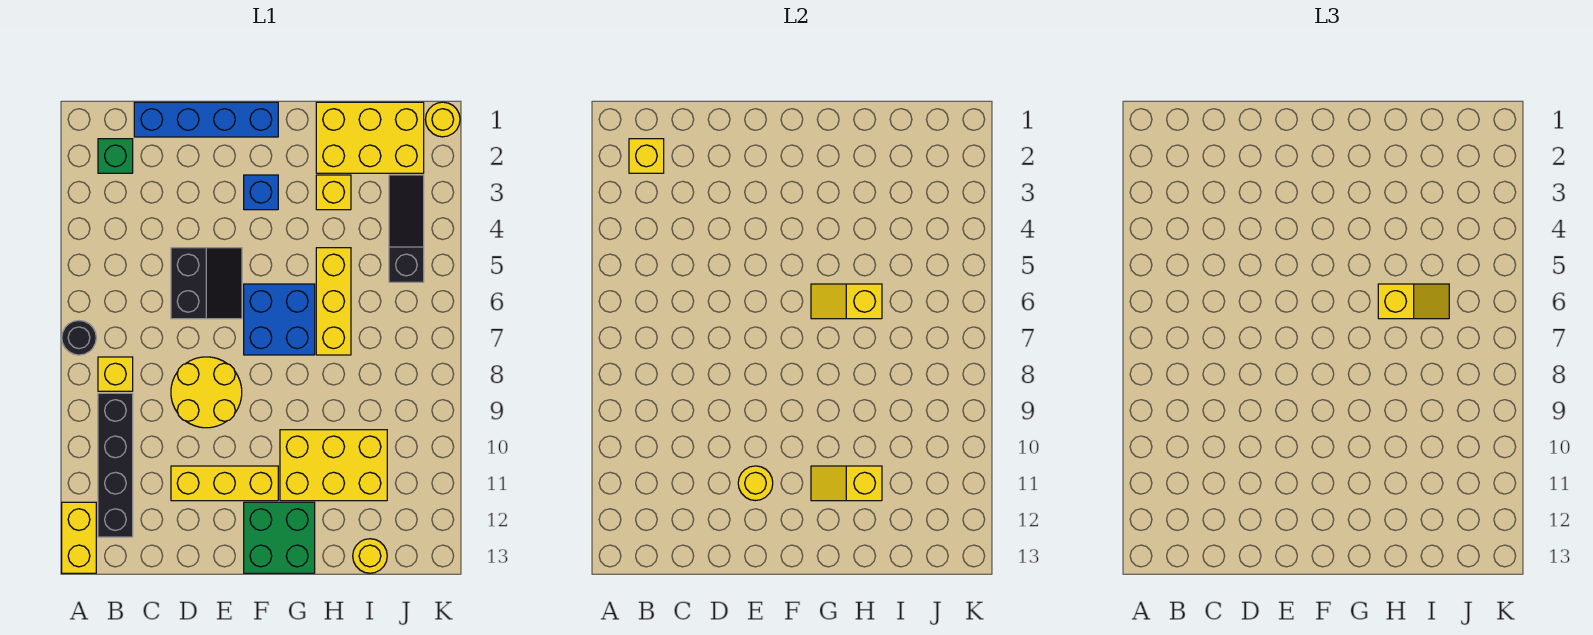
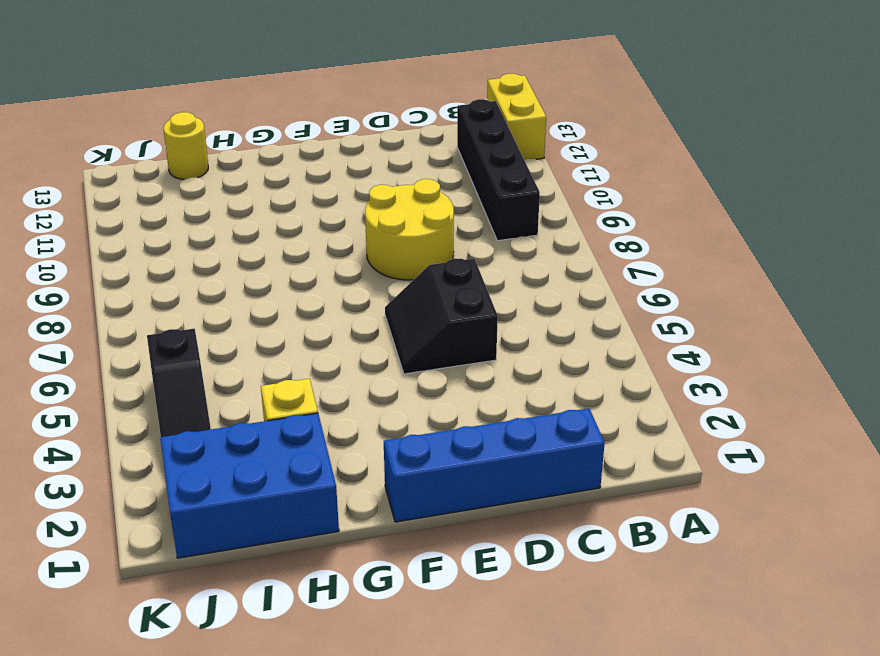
blue 2x3 brick [160,413,339,558] -> yellow 2x3 brick [316,102,424,173]
none -> black 1x1 round brick [62,321,96,355]
none -> green 1x1 brick [98,139,133,173]
none -> yellow 1x1 brick [98,357,133,391]

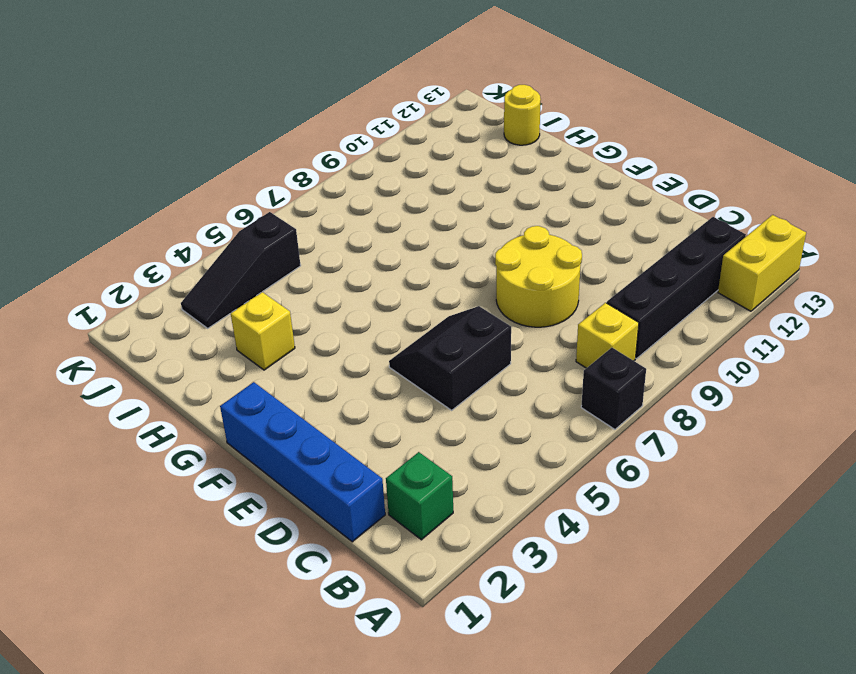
black 1x1 brick [581,348,646,429] -> black 1x1 round brick [62,321,96,355]
none -> yellow 1x3 brick [171,466,278,501]
none -> blue 1x1 brick [244,175,278,210]
none -> blue 2x2 brick [244,284,315,355]

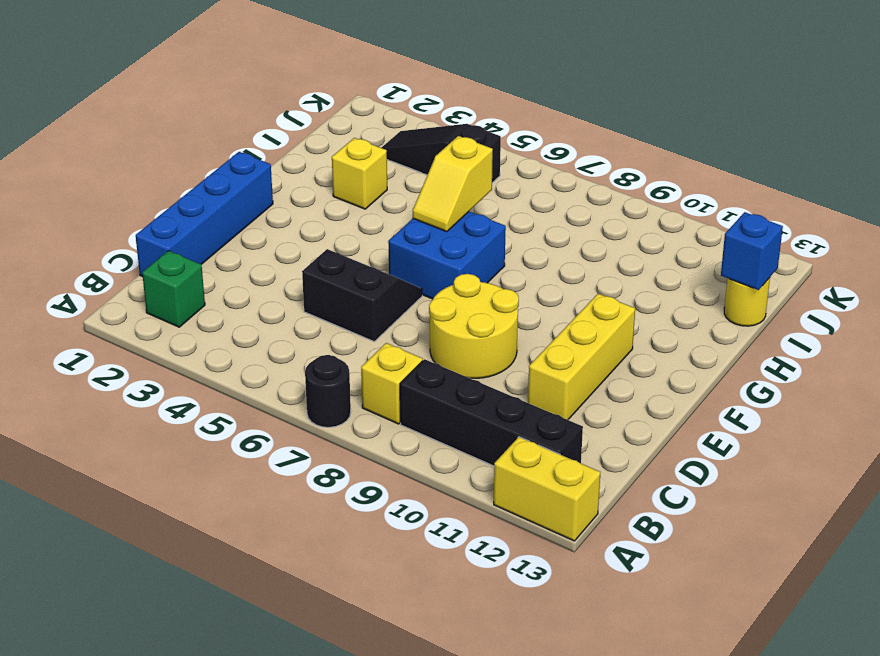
blue 1x1 brick [721,212,783,290] -> blue 1x1 brick moved to [244,175,278,210]
none -> green 2x2 brick [244,502,315,573]
none -> yellow 2x3 brick [280,430,387,501]
none -> yellow 2x3 brick [316,102,424,173]

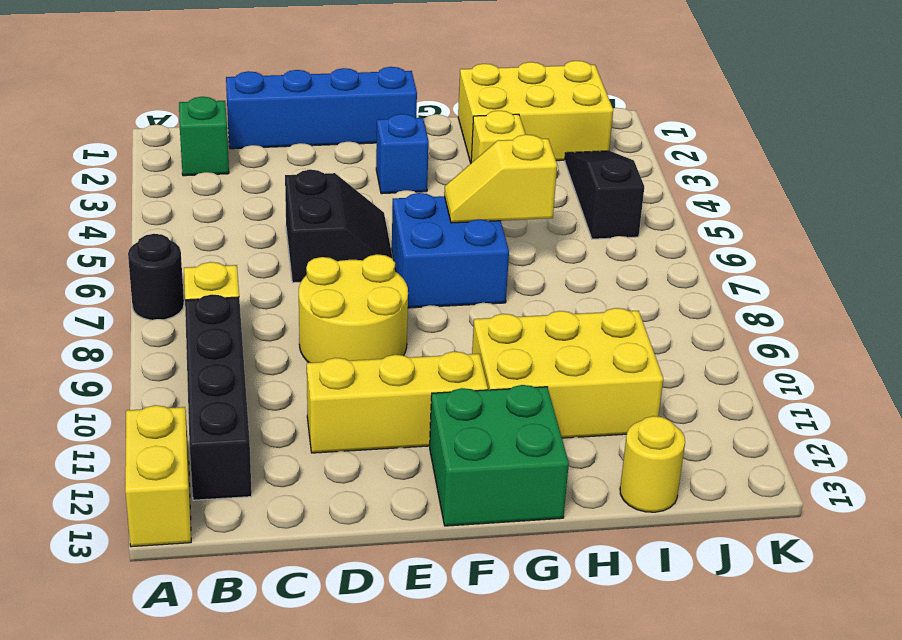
none -> yellow 1x3 brick [316,248,351,355]
none -> yellow 1x1 round brick [425,102,460,137]
none -> yellow 1x1 brick [629,139,664,173]

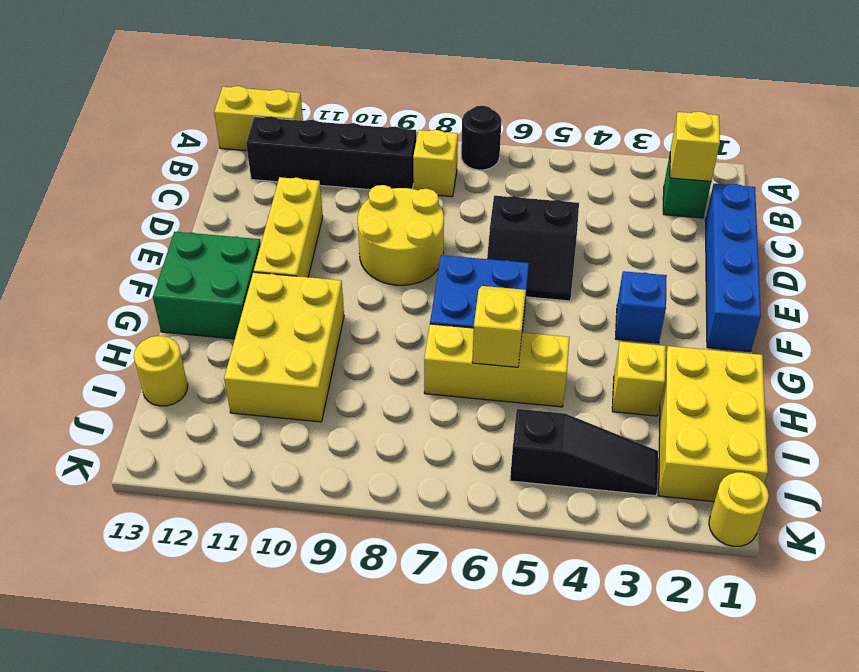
none -> yellow 1x1 round brick [738,466,773,501]
none -> yellow 1x2 slope [811,466,882,501]
none -> yellow 1x2 slope [1378,284,1449,319]

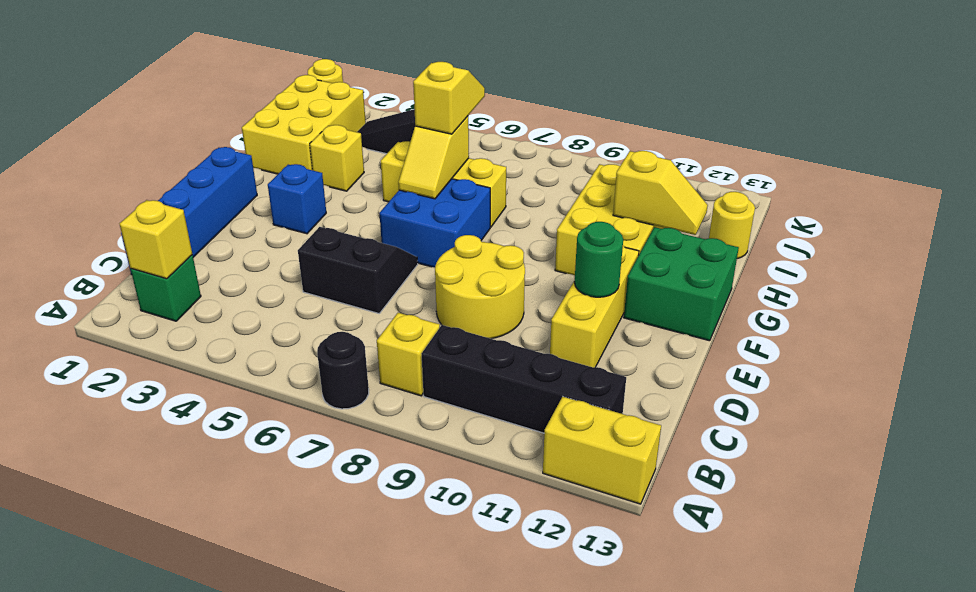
green 1x1 round brick [575,222,623,297] -> yellow 1x1 round brick [738,466,773,501]
yellow 1x2 slope [613,151,708,235] -> yellow 1x2 slope turned to [811,466,882,501]

